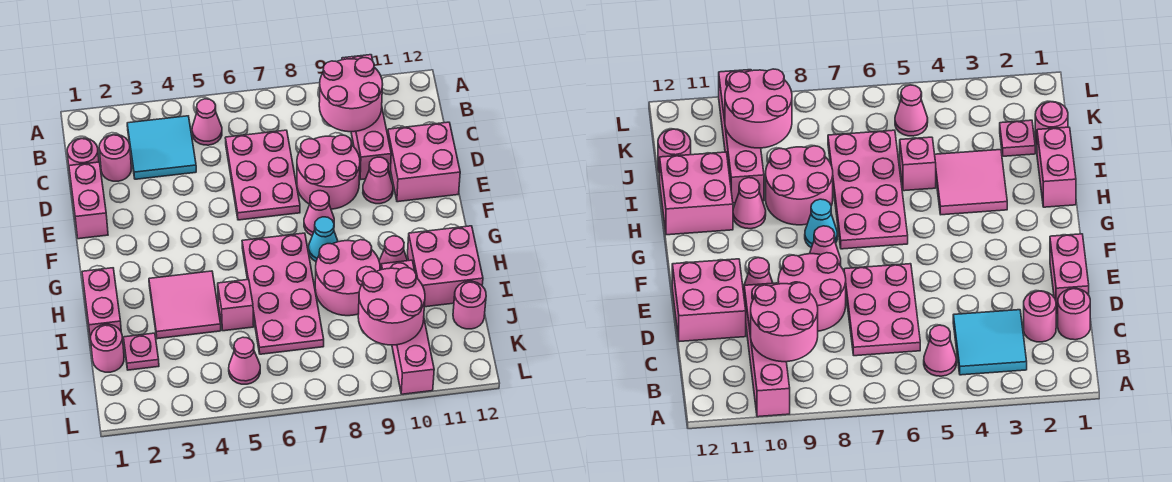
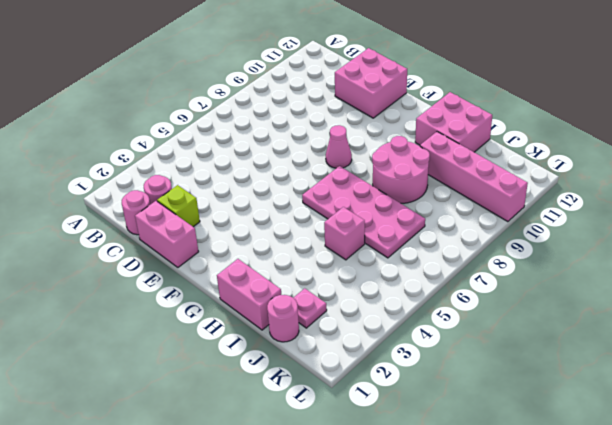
lime 1x1 brick [157,185,200,227] -> none
none -> pink 1x4 brick [342,55,391,179]
none -> cyan 2x2 tile [127,116,196,179]
none -> pink 1x1 cone [192,99,222,145]

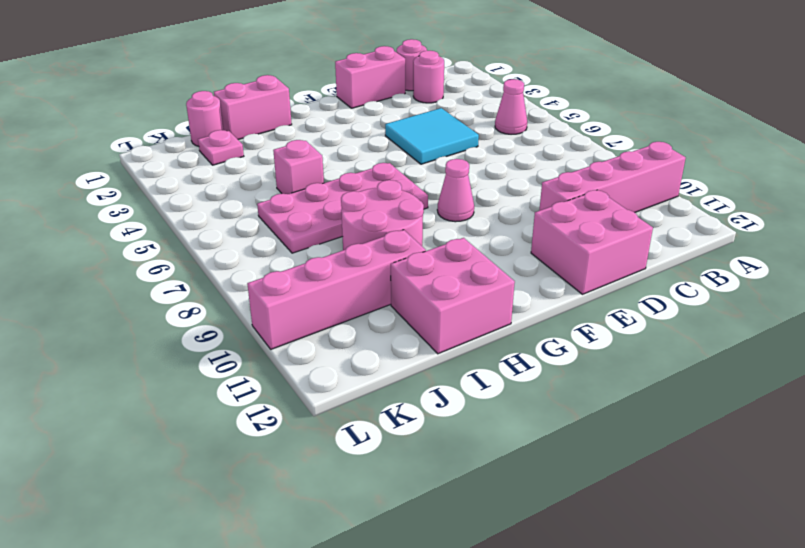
cyan 2x2 tile [385,108,479,164] -> cyan 2x2 tile moved to [127,116,196,179]
none -> pink 2x3 plate [226,130,300,220]
none -> pink 2x2 round brick [297,135,360,209]
none -> pink 1x1 cone [363,157,393,204]

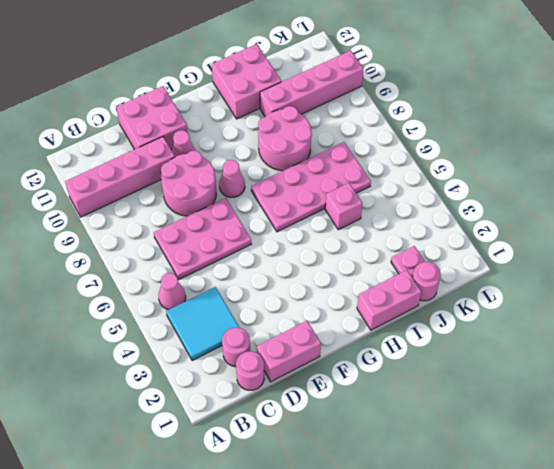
none -> cyan 1x1 cone [309,217,338,261]
none -> pink 2x2 tile [149,271,221,339]
none -> pink 1x1 cone [379,236,407,270]

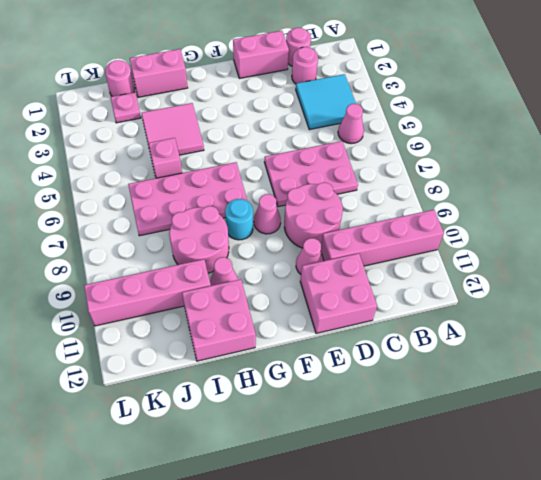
cyan 1x1 round brick [225,199,253,240] -> cyan 1x1 cone [309,217,338,261]
none -> pink 1x1 round brick [453,281,486,329]
none -> pink 1x1 cone [229,337,260,384]
none -> pink 2x2 round brick [319,58,383,132]

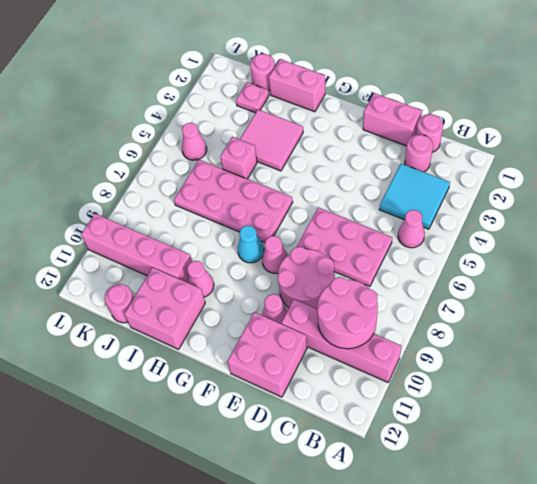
none -> pink 2x2 round brick [315,240,380,316]
none -> pink 2x2 round brick [358,268,425,345]

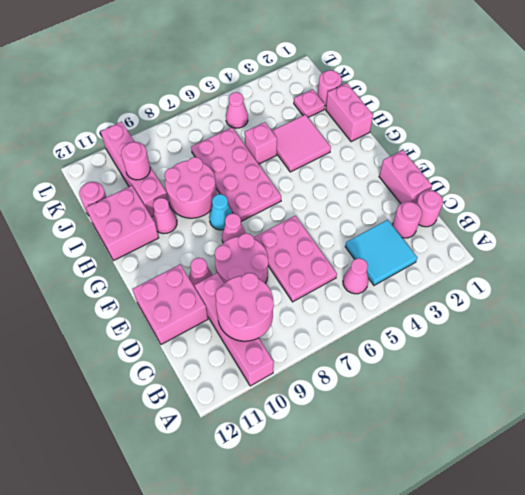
pink 1x1 round brick [121,142,150,180] -> pink 2x2 round brick [358,268,425,345]

